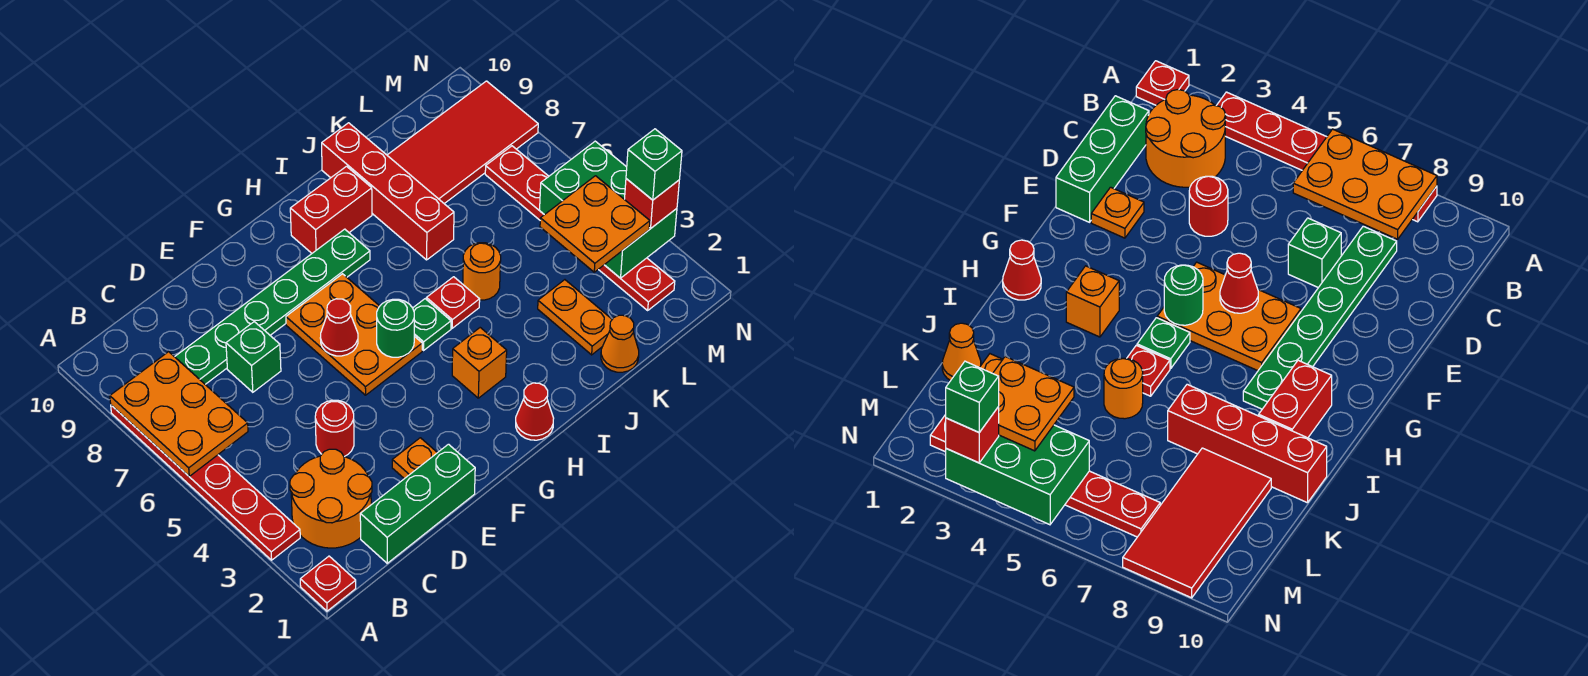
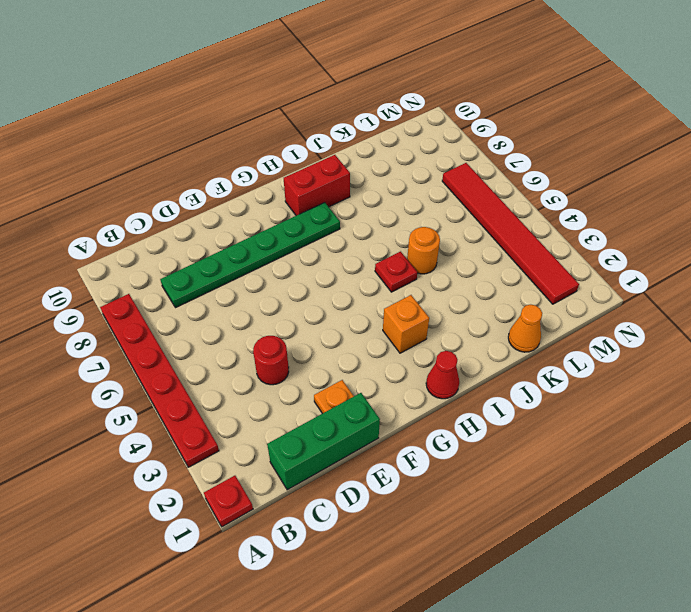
red 1x6 tile [442,163,579,304] -> red 1x6 plate [485,146,675,310]
none -> orange 2x2 round brick [290,449,372,548]
none -> green 1x1 brick [226,322,281,392]
none -> orange 2x3 plate [286,274,422,395]

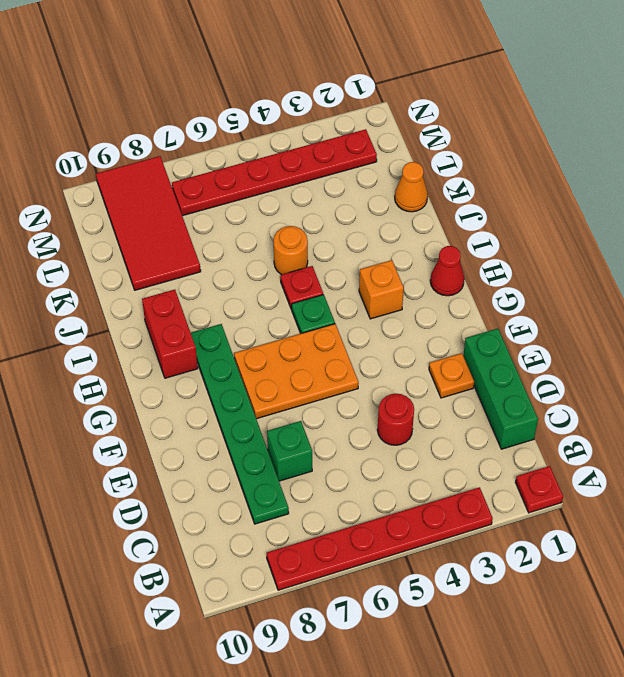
none -> orange 2x2 round brick [290,449,372,548]
none -> red 1x4 brick [322,123,454,260]
none -> orange 1x2 plate [538,280,612,355]

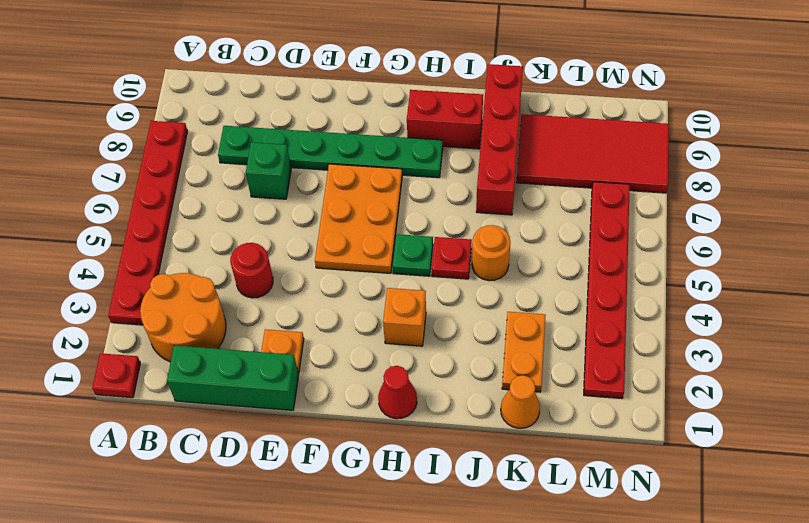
none -> orange 2x3 plate [110,352,248,476]
none -> red 1x1 cone [320,299,358,356]
none -> green 1x1 round brick [377,299,414,357]

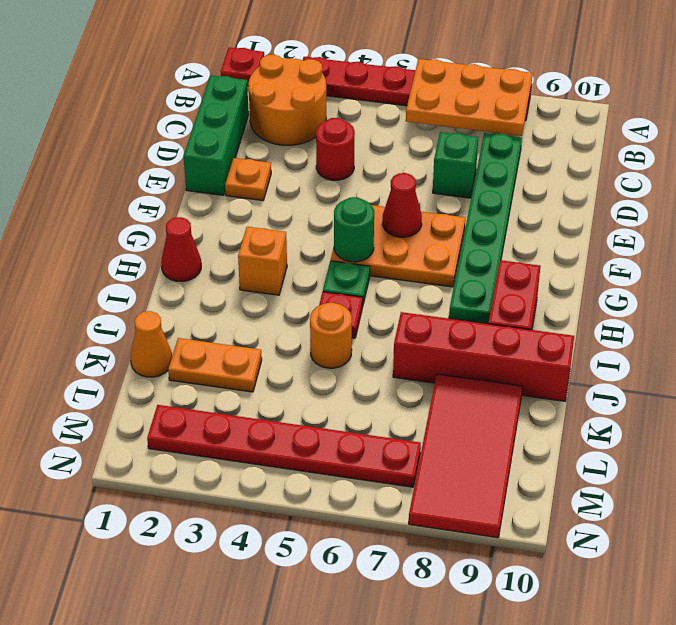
none -> green 2x3 brick [540,141,677,278]
none -> orange 2x2 plate [540,176,650,272]
none -> red 1x1 brick [624,179,679,228]

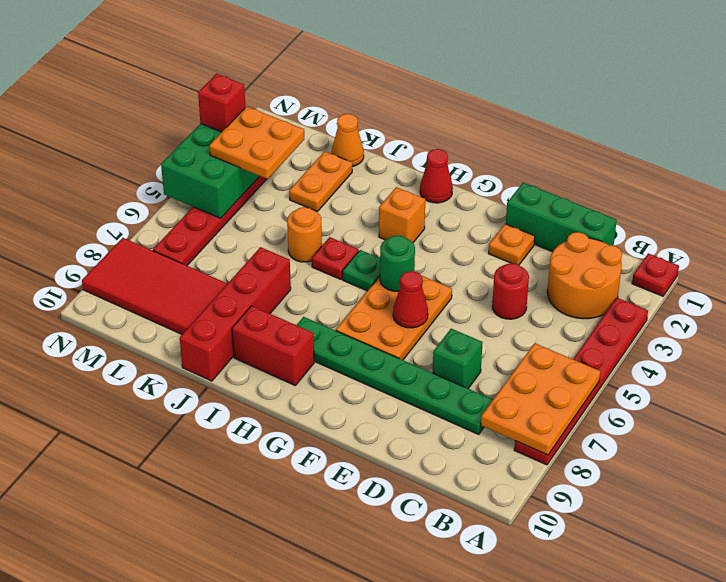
none -> green 1x1 brick [626,129,682,200]

